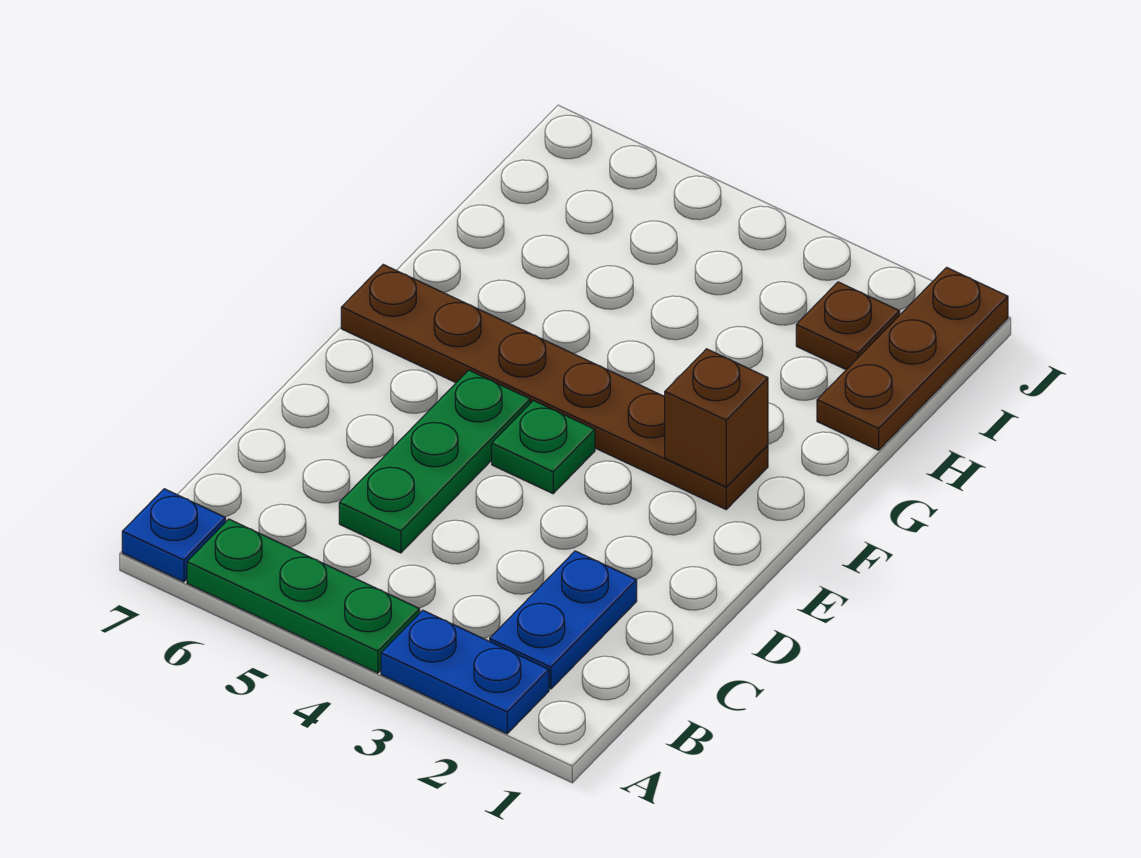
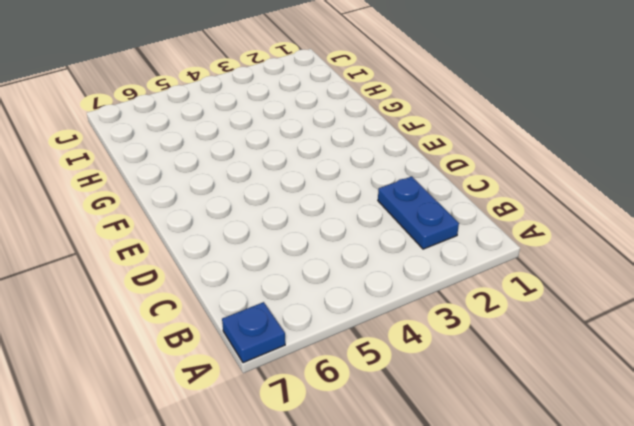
none -> blue 1x2 plate [381,610,549,734]
none -> green 1x3 plate [187,519,420,673]

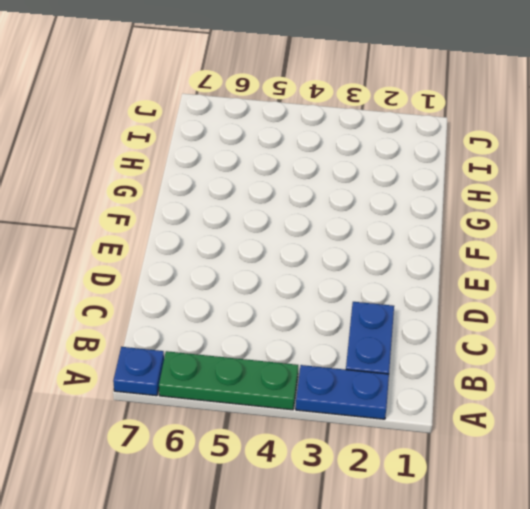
none -> green 1x3 plate [339,370,530,553]
none -> green 1x1 plate [492,401,595,494]

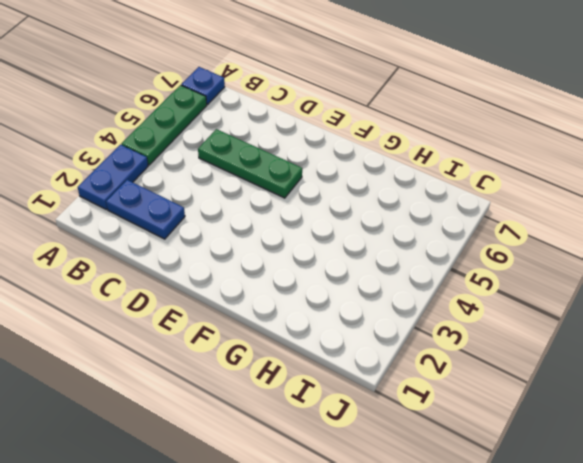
none -> green 1x1 plate [492,401,595,494]
none -> brown 1x6 plate [341,265,768,509]

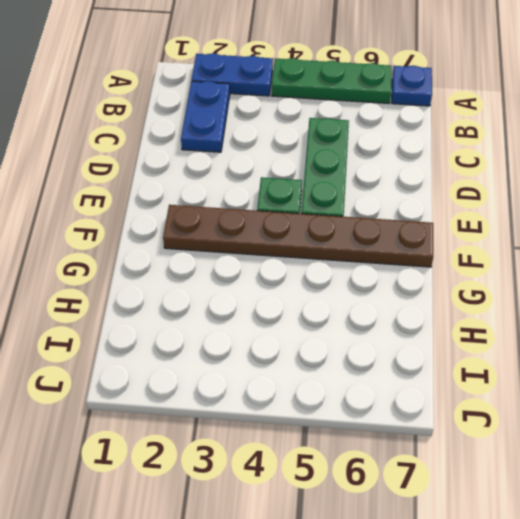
none -> brown 1x3 plate [817,268,1008,450]
none -> brown 1x1 plate [796,282,900,370]

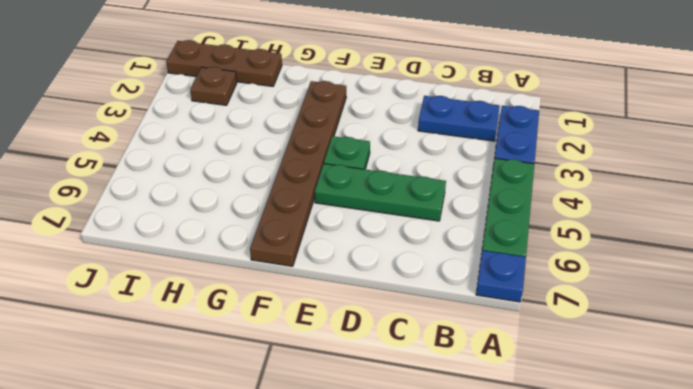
none -> brown 1x1 brick [665,349,768,487]

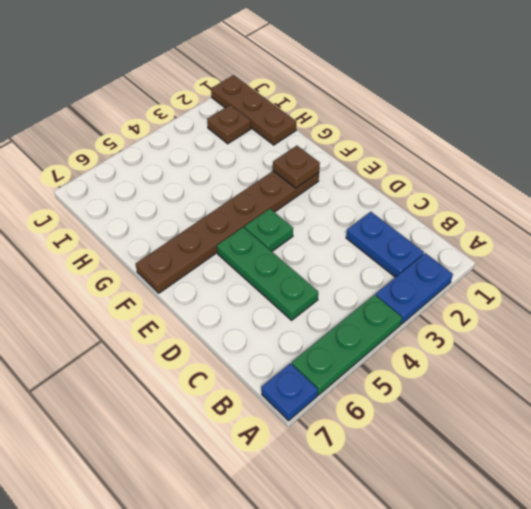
brown 1x1 plate [273,146,320,188] -> brown 1x1 brick [665,349,768,487]

